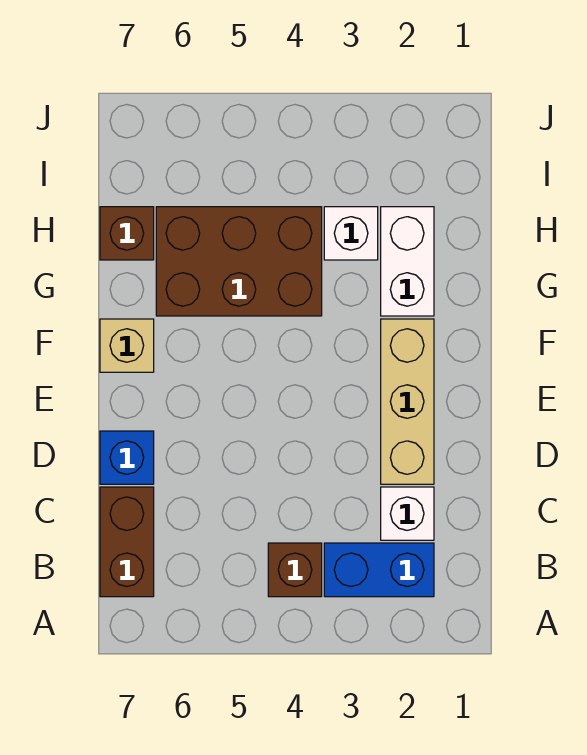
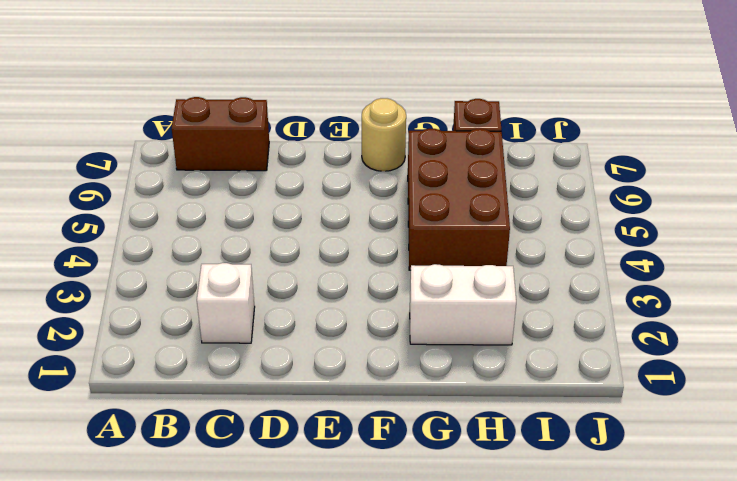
tan 1x1 round brick [362,98,406,171] -> tan 1x1 brick [100,319,154,372]
none -> blue 1x2 brick [324,543,434,597]
none -> brown 1x1 brick [268,543,322,597]

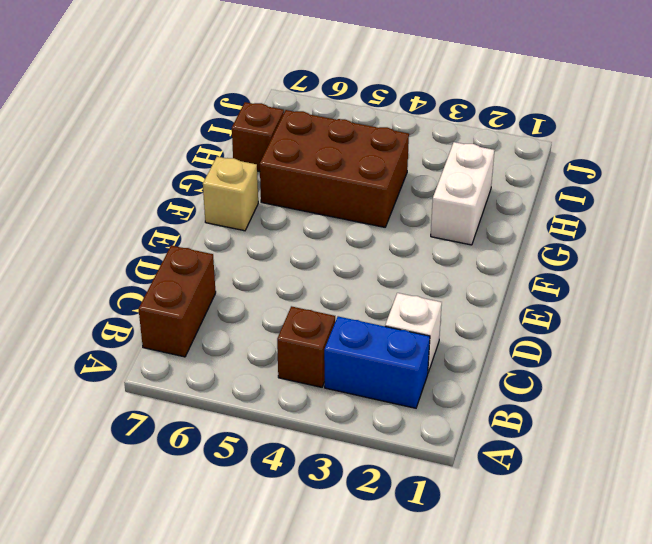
none -> tan 1x3 brick [381,319,434,484]
none -> blue 1x1 brick [100,431,154,484]

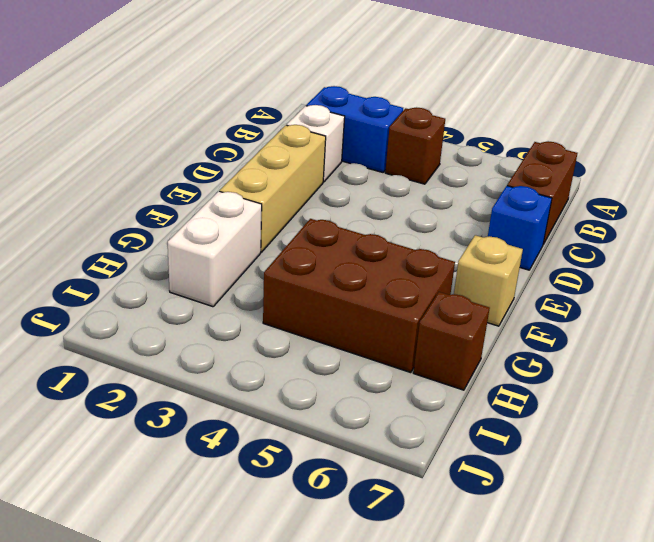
none -> white 1x1 brick [324,207,378,260]

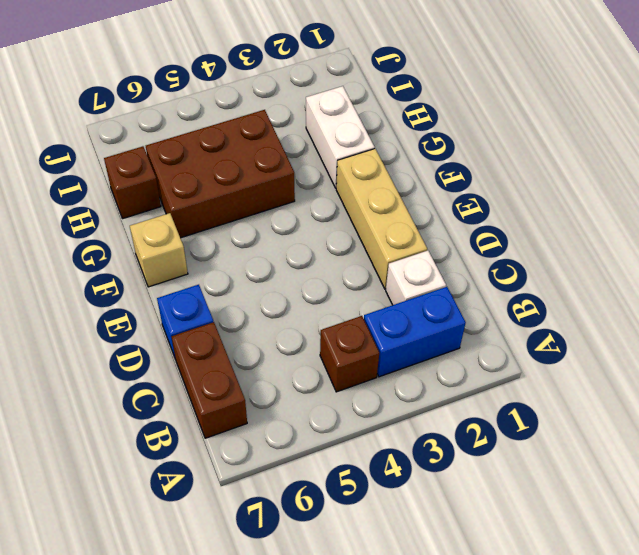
none -> white 1x1 brick [324,207,378,260]

